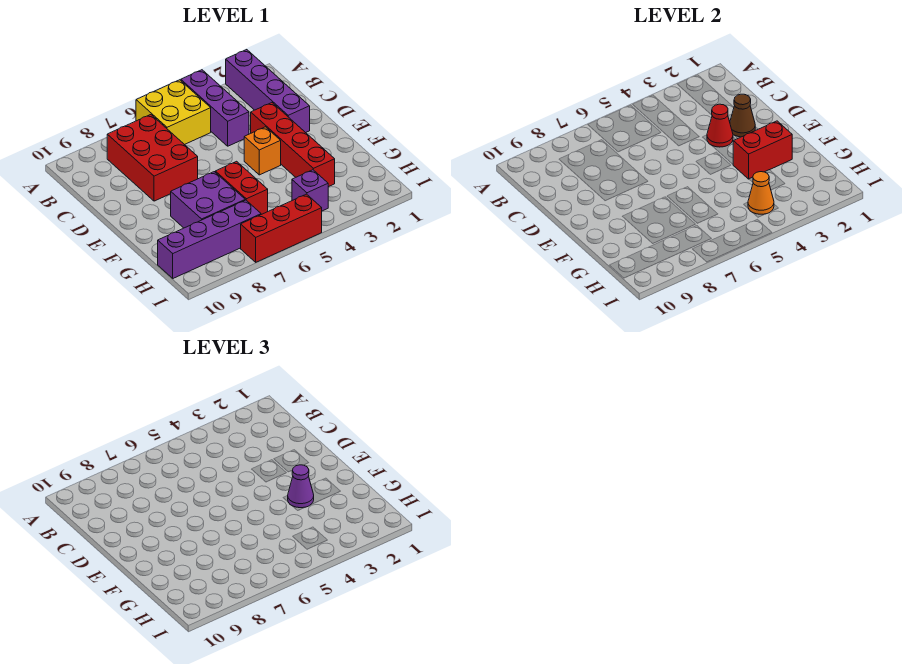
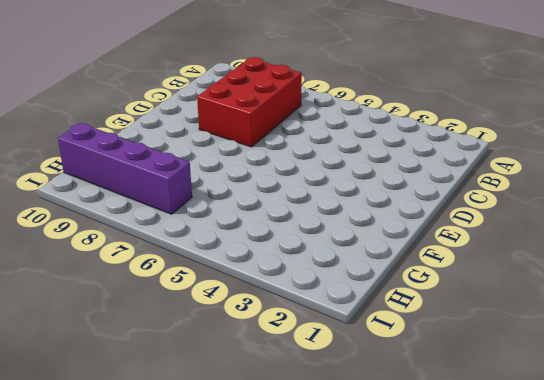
none -> purple 1x4 brick [226,50,310,133]
none -> purple 1x3 brick [181,70,249,146]
none -> yellow 2x2 brick [136,80,211,145]

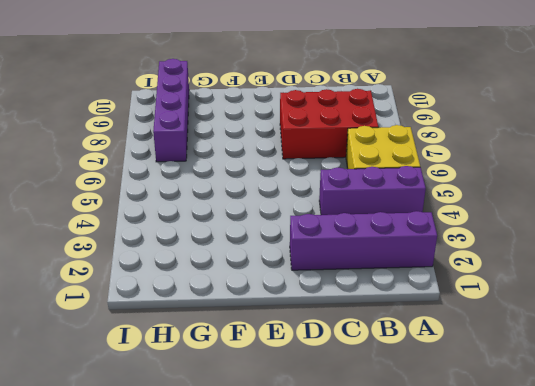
none -> red 1x4 brick [251,103,335,187]
none -> orange 1x1 brick [244,127,281,175]
none -> red 1x2 brick [215,161,268,215]

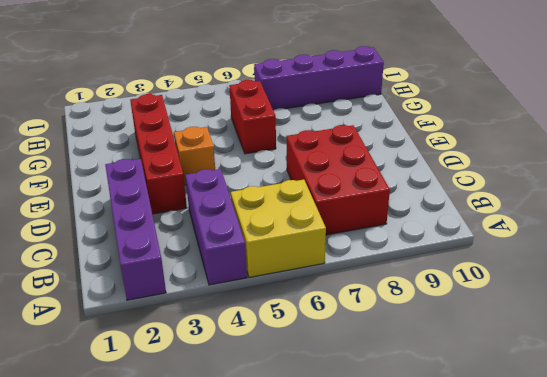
none -> purple 2x2 brick [171,172,245,228]
none -> purple 1x1 brick [292,170,328,211]
none -> red 1x3 brick [241,194,322,262]

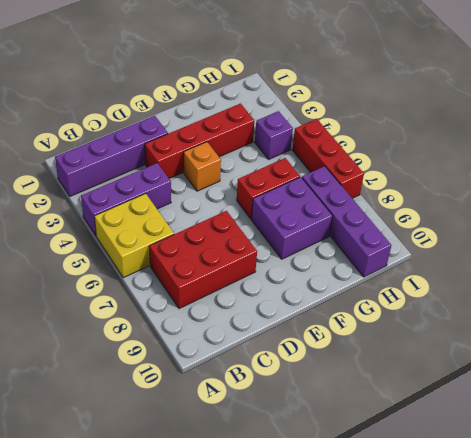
none -> brown 1x1 cone [730,94,755,137]
none -> red 1x1 cone [707,104,733,147]
none -> red 1x2 brick [733,121,792,179]

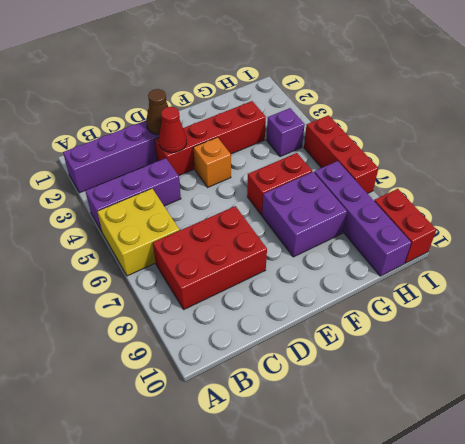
red 1x2 brick [374,189,436,263] -> red 1x2 brick moved to [733,121,792,179]
none -> orange 1x1 cone [748,172,774,214]
none -> purple 1x1 cone [288,465,314,508]

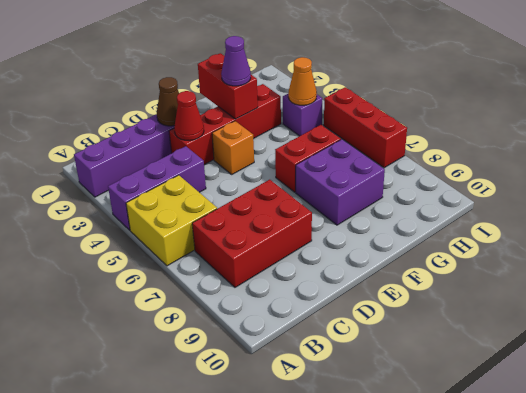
none -> purple 1x4 brick [158,200,261,278]

